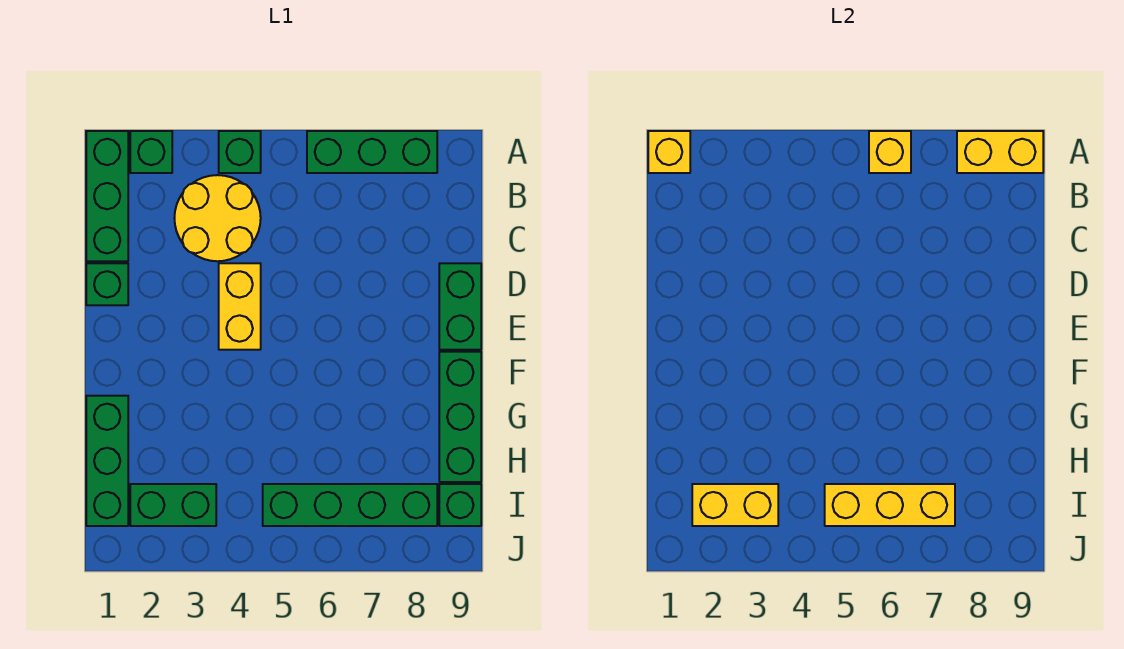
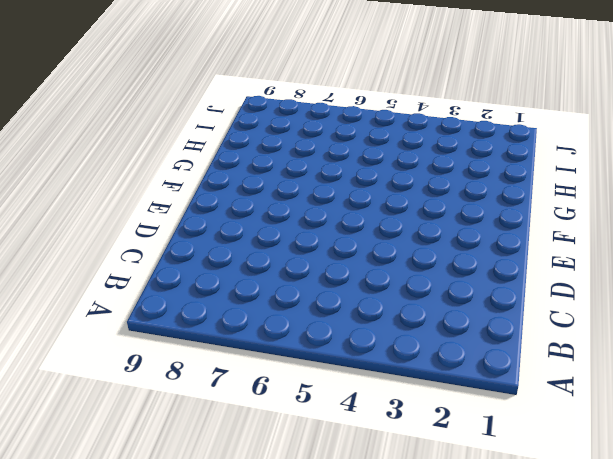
none -> green 1x3 brick [86,131,128,261]
none -> green 1x1 brick [130,131,172,173]
none -> green 1x1 brick [219,131,261,173]

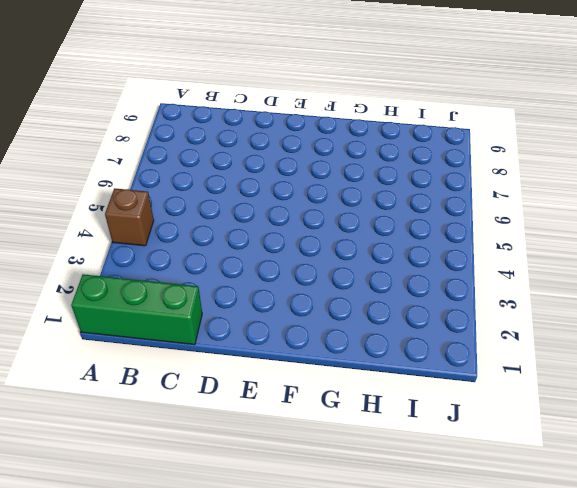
brown 1x1 brick [105,188,154,246] -> green 1x1 brick [219,131,261,173]
none -> green 1x1 brick [130,131,172,173]
none -> green 1x3 brick [307,131,437,173]
none -> yellow 2x2 round brick [174,175,261,261]

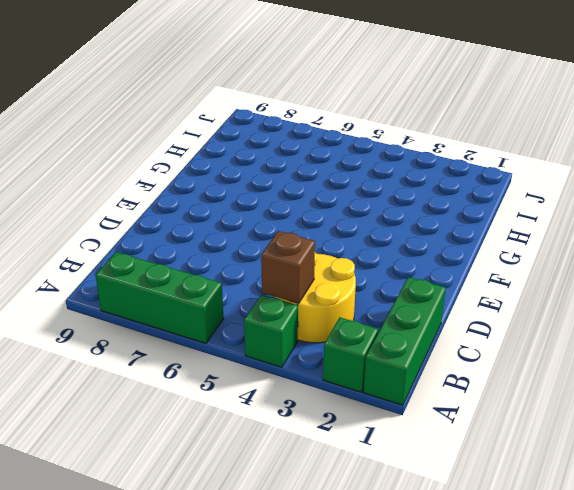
brown 1x1 brick [261,231,315,303] -> none
none -> green 1x1 brick [86,263,128,305]
none -> yellow 1x2 brick [219,263,261,350]
none -> green 1x2 brick [439,263,481,350]

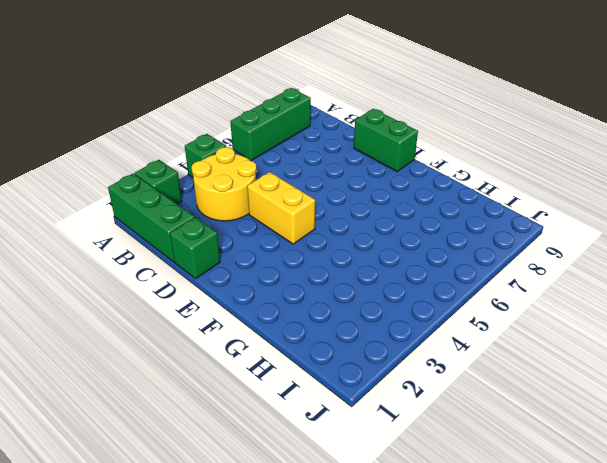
none -> green 1x3 brick [439,352,481,482]
none -> green 1x3 brick [86,396,128,526]
none -> green 1x2 brick [130,484,216,526]

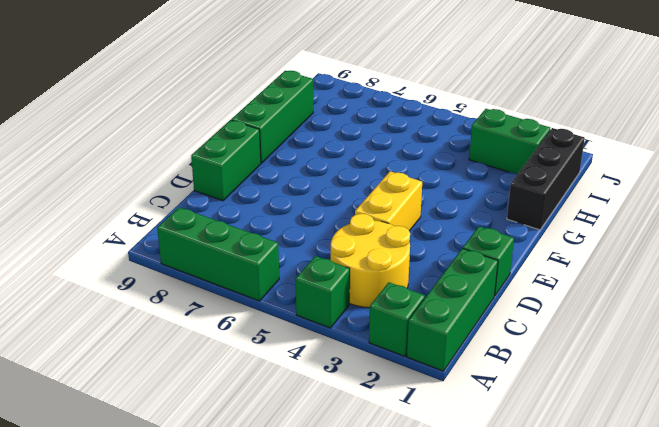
black 1x3 brick [507,128,585,230] -> green 1x3 brick [86,396,128,526]
none -> green 1x4 brick [263,484,437,526]
none -> green 1x1 brick [439,484,481,526]
none -> yellow 1x1 brick [648,131,690,173]

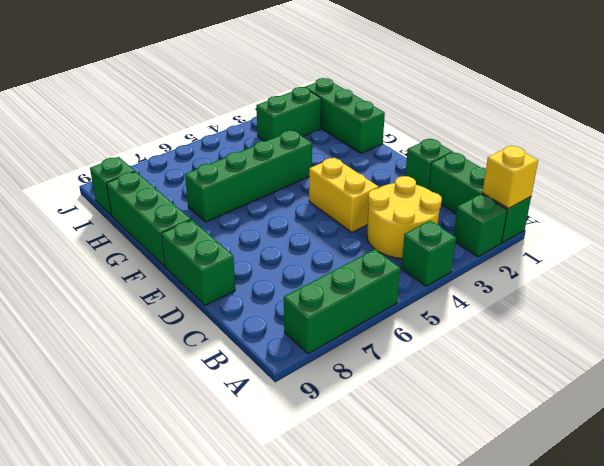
green 1x4 brick [185,131,312,222] -> green 1x4 brick moved to [263,484,437,526]
none -> yellow 1x1 brick [869,131,911,173]
none -> yellow 1x2 brick [957,131,1043,173]
none -> yellow 1x2 brick [692,484,778,526]

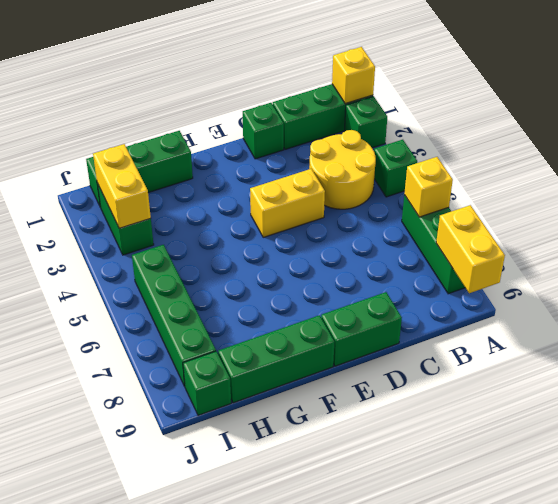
none -> yellow 1x3 brick [825,484,955,526]

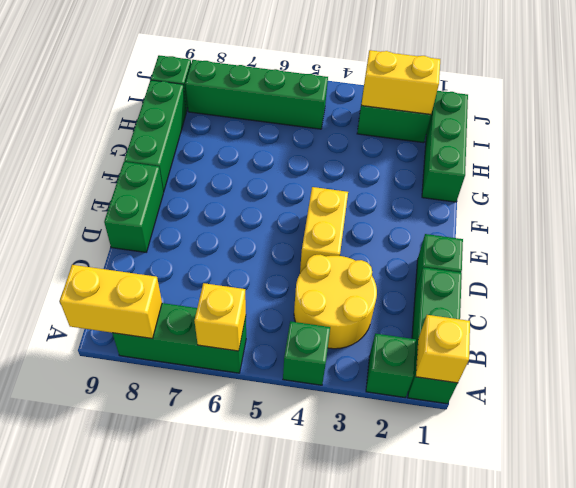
none -> yellow 1x3 brick [825,484,955,526]

